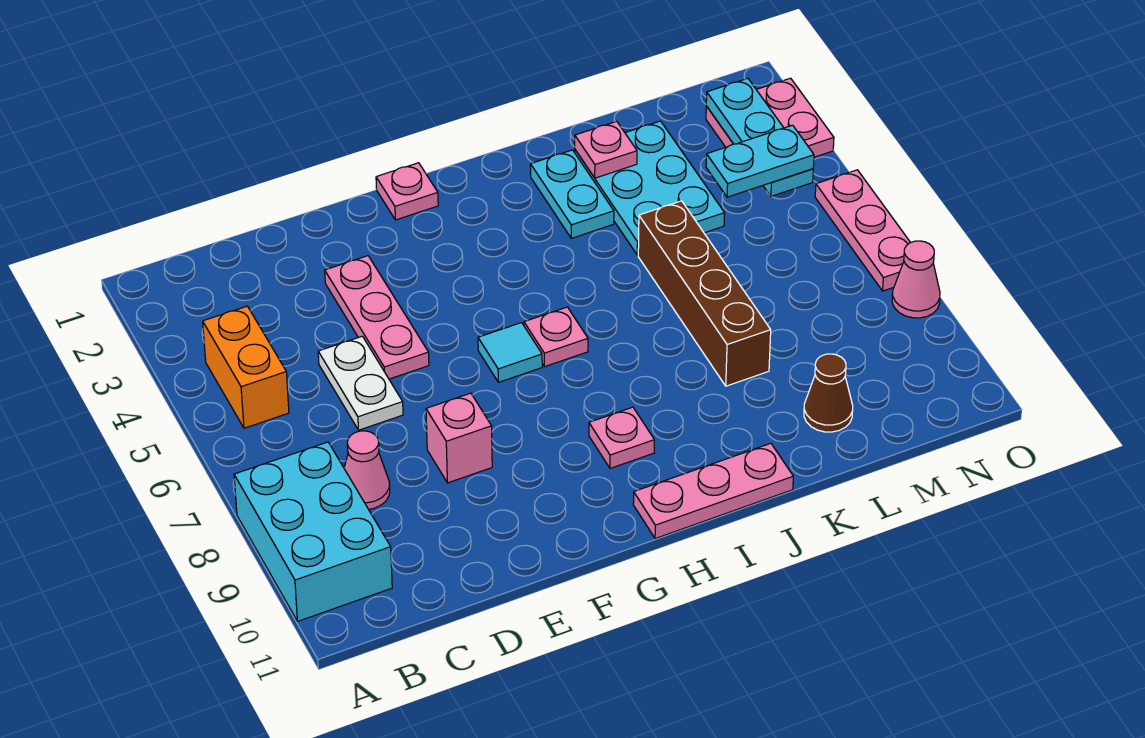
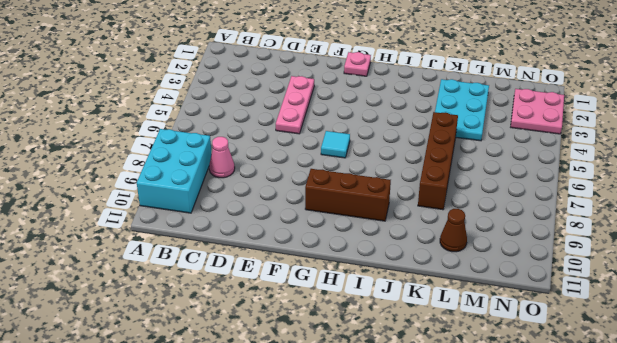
brown 1x3 brick [305,169,391,221] -> pink 1x1 plate [589,407,654,468]
none -> orange 1x2 brick [203,306,289,428]
none -> white 1x2 plate [318,336,403,430]
none -> pink 1x1 brick [426,393,492,483]

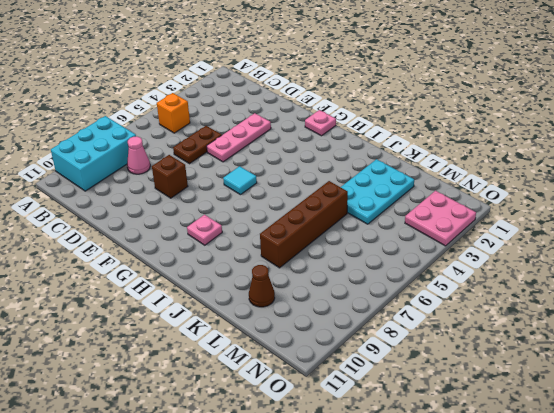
orange 1x1 brick [157,93,190,133] -> orange 1x2 brick [203,306,289,428]
brown 1x2 plate [173,126,222,164] -> white 1x2 plate [318,336,403,430]
brown 1x1 brick [152,155,188,198] -> pink 1x1 brick [426,393,492,483]
none -> pink 1x1 plate [524,307,588,367]
none -> pink 1x3 plate [633,443,793,539]
none -> cyan 1x2 plate [530,150,614,238]

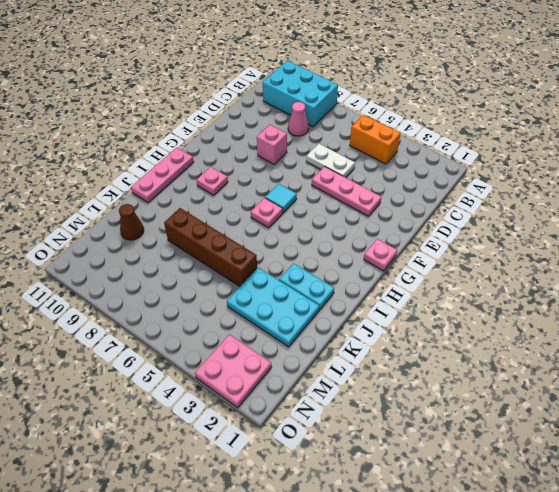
none -> pink 1x3 plate [815,170,911,291]
none -> pink 1x1 cone [892,241,940,318]
none -> pink 1x1 plate [575,121,637,178]

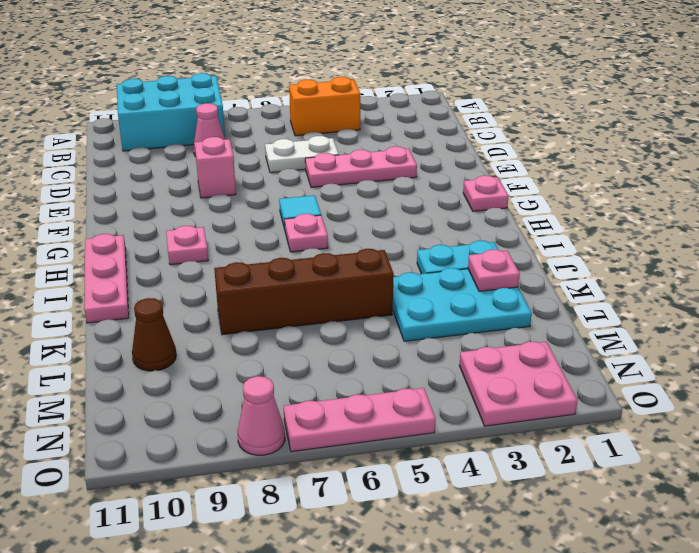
none -> cyan 1x3 plate [706,78,813,196]
none -> cyan 1x2 plate [706,125,814,197]

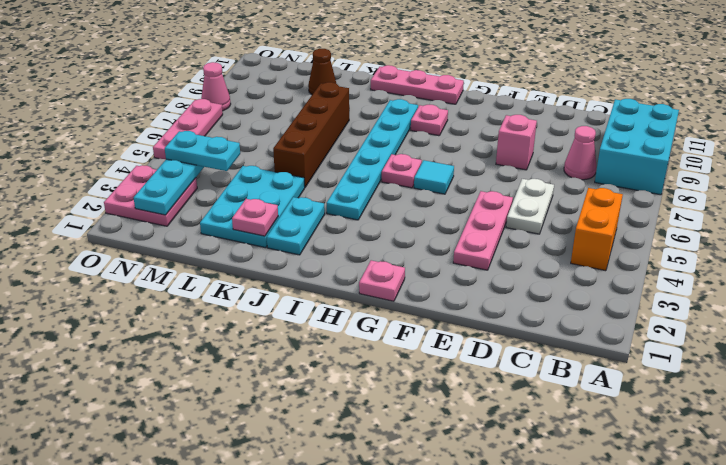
cyan 1x6 plate [327,99,418,220] -> none

